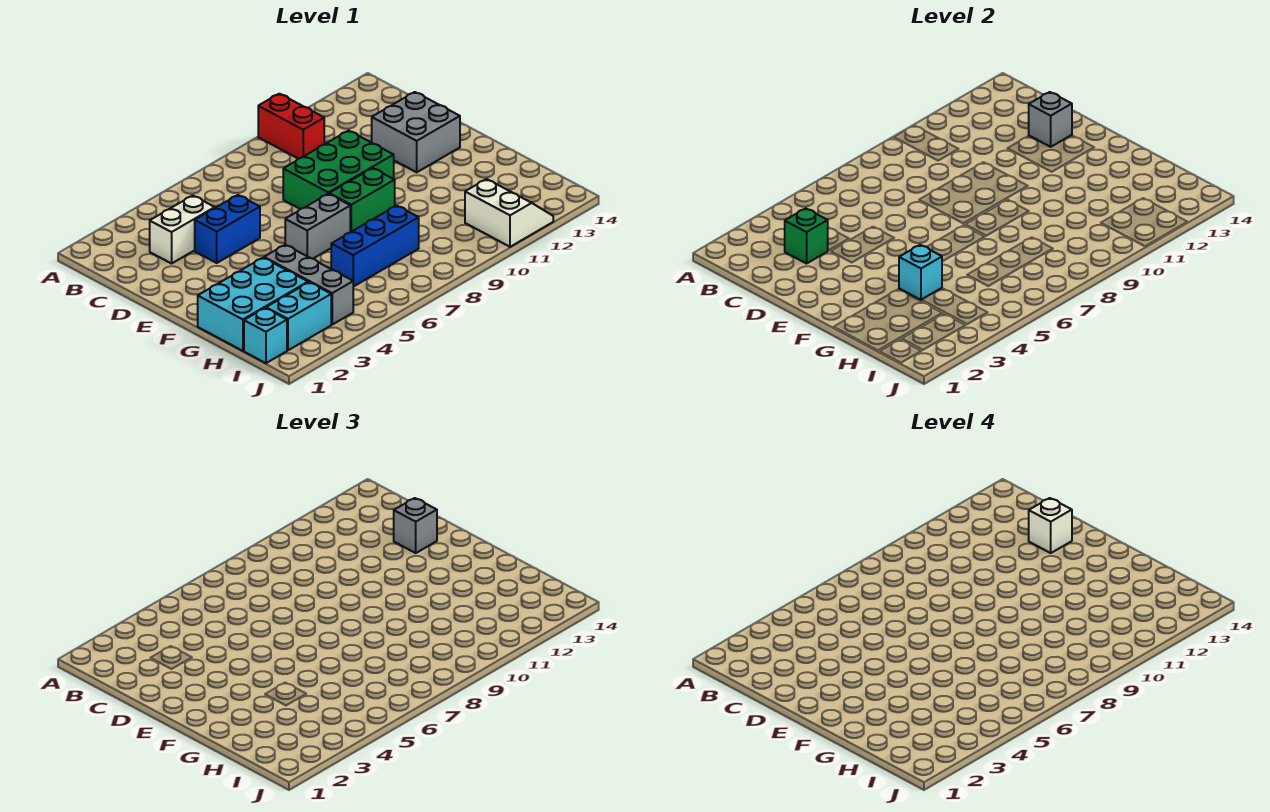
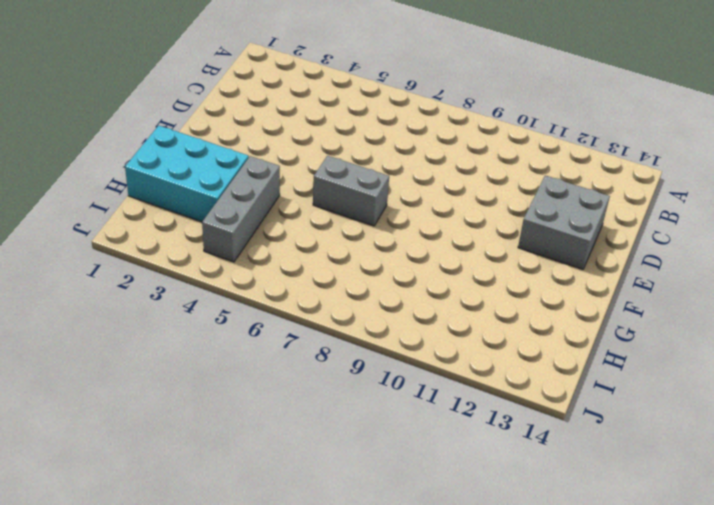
none -> red 1x2 brick [258,94,324,159]
none -> white 1x2 brick [150,196,215,264]
none -> blue 1x2 brick [195,195,260,263]

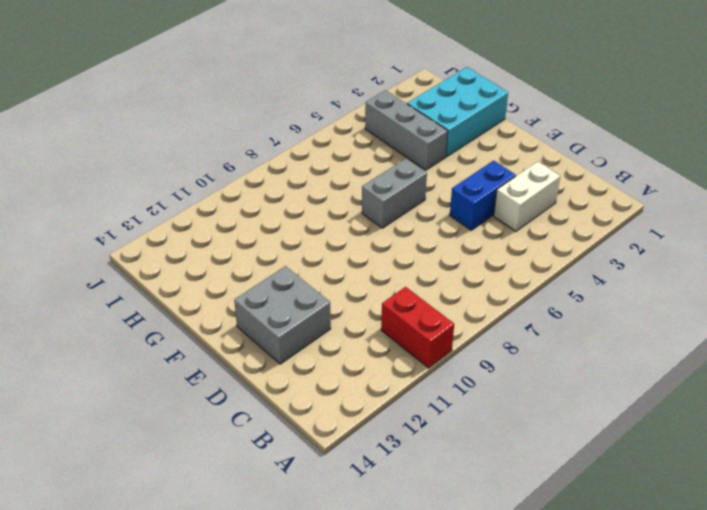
none -> green 2x3 brick [283,131,394,209]
none -> green 1x2 brick [329,168,395,232]
none -> blue 1x3 brick [331,206,419,287]

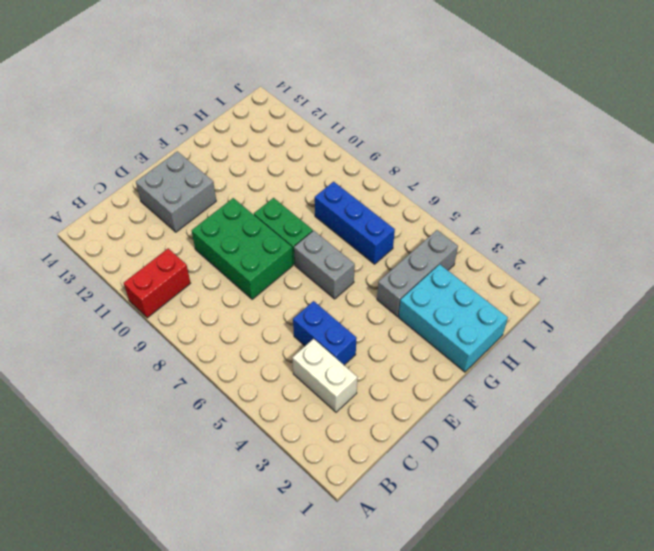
none -> cyan 1x1 brick [244,308,287,363]
none -> cyan 1x2 brick [266,282,331,350]
none -> white 2x2 slope [465,179,553,247]

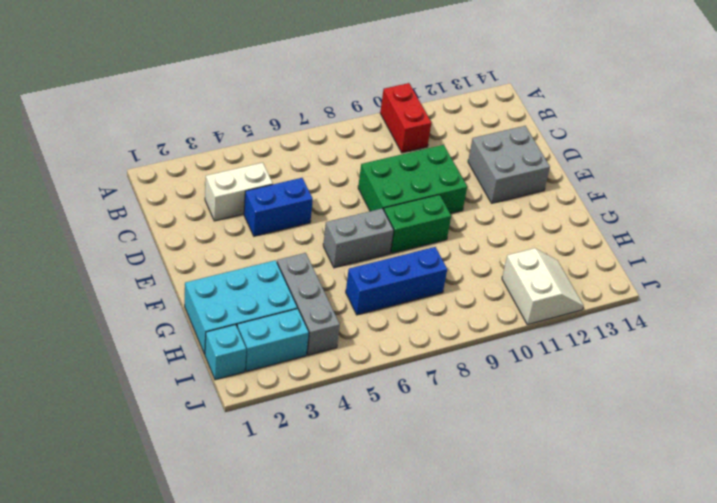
none -> green 1x1 brick [785,208,828,264]
none -> grey 1x1 brick [1029,92,1072,147]
none -> cyan 1x1 brick [899,245,942,300]

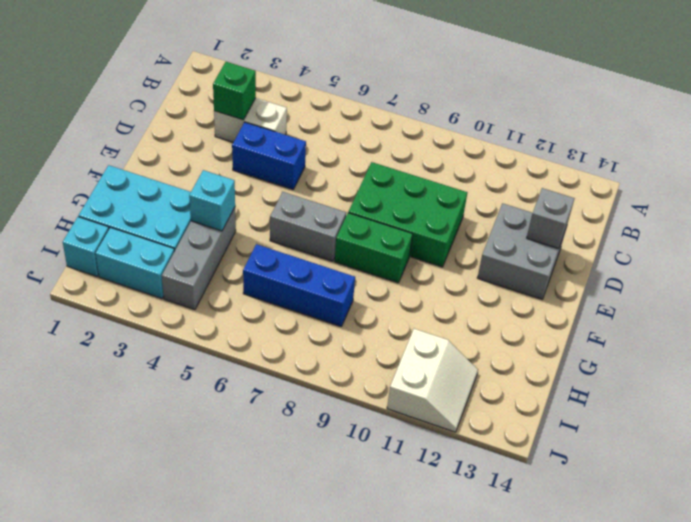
none -> red 1x2 brick [258,94,324,159]
none -> grey 1x1 brick [394,498,437,553]
none -> white 1x1 brick [1029,498,1072,553]

